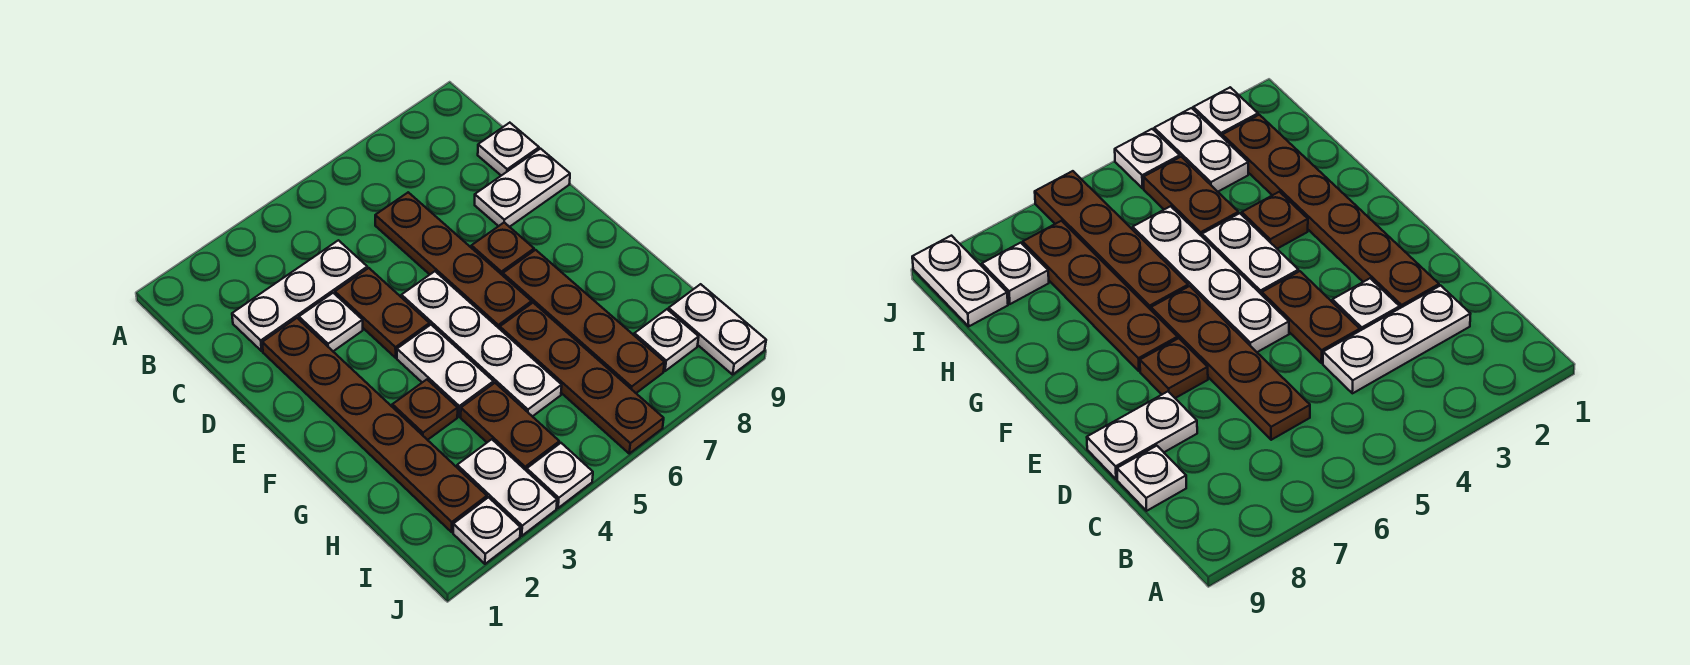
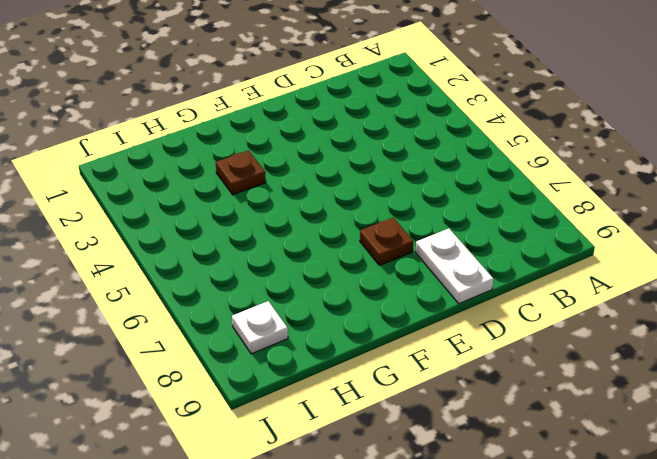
none -> white 1x3 plate [232,240,367,351]
none -> brown 1x4 plate [375,192,532,329]
none -> white 1x1 plate [478,123,539,176]

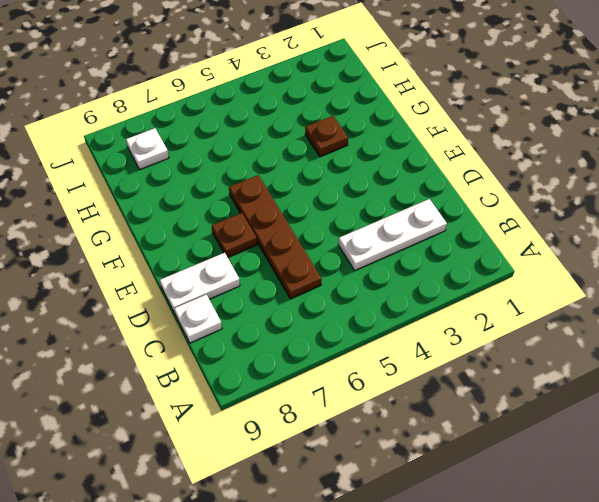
none -> brown 1x6 plate [262,318,487,532]
none -> white 1x1 plate [299,293,363,351]
none -> brown 1x2 plate [335,268,430,358]

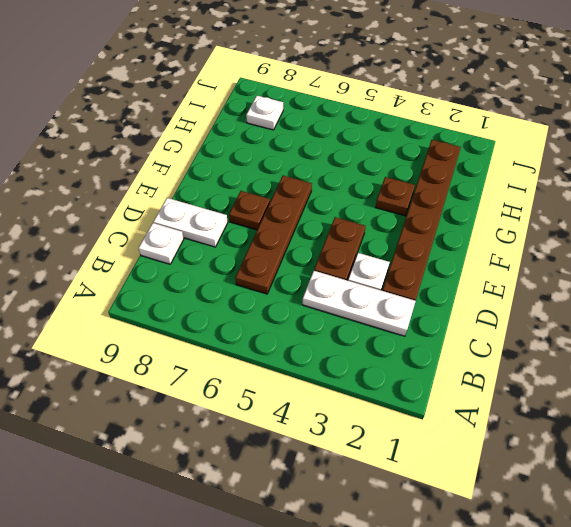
none -> white 1x4 plate [401,271,562,417]
none -> white 1x2 plate [397,325,493,417]
none -> brown 1x4 plate [503,250,665,393]

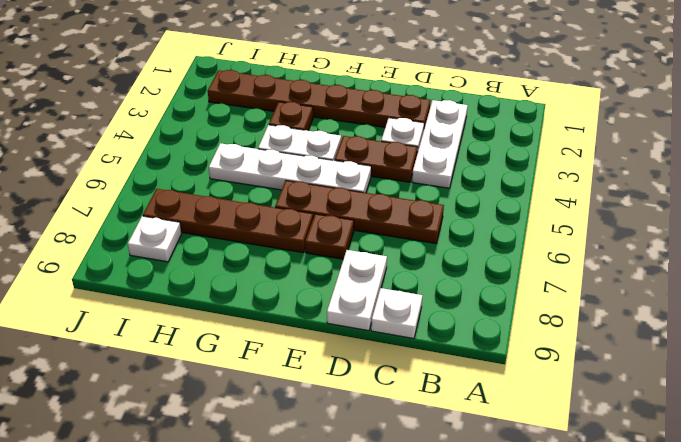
none -> brown 1x4 plate [500,303,664,454]
none -> brown 1x2 plate [461,383,559,471]
none -> white 1x2 plate [457,439,557,536]

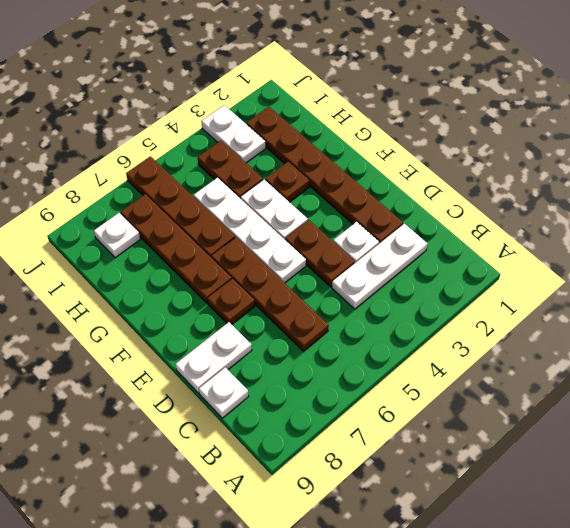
none -> white 1x2 plate [668,284,766,375]
none -> white 1x1 plate [453,497,521,564]
none -> white 1x1 plate [527,443,593,508]

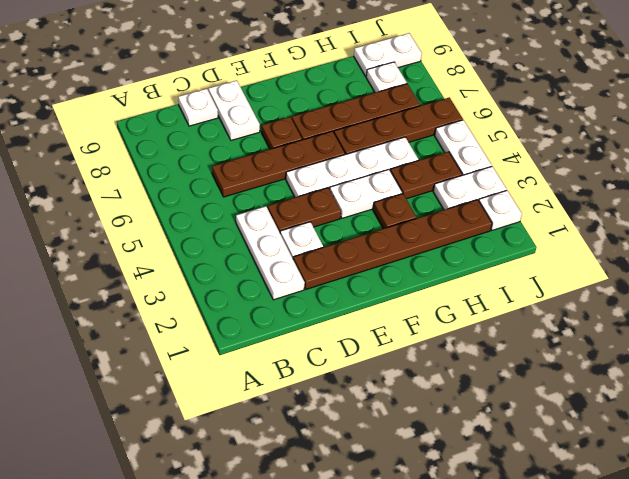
white 1x2 plate [435,120,492,175] -> white 1x1 plate [527,443,593,508]

